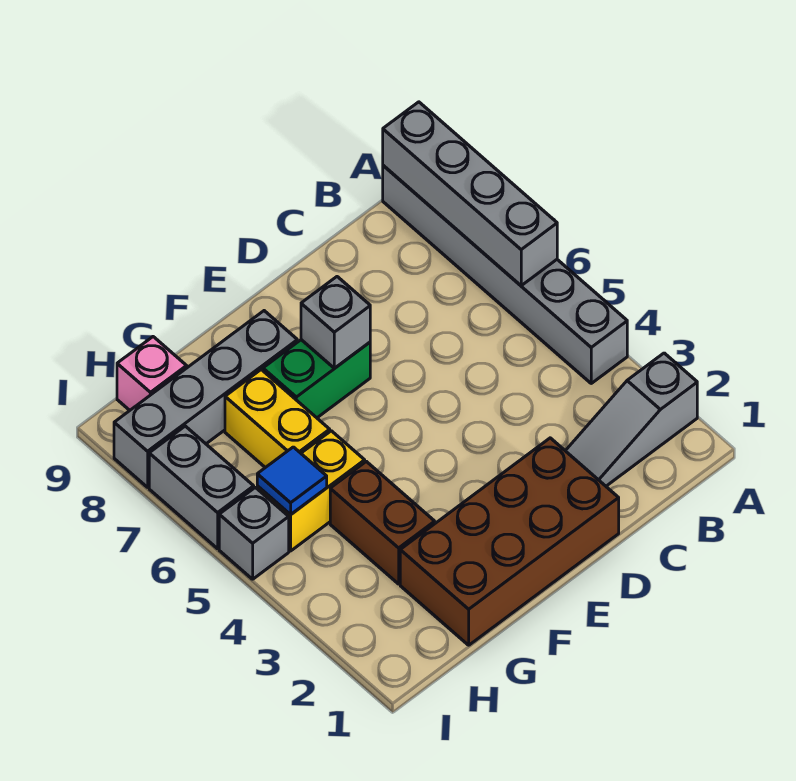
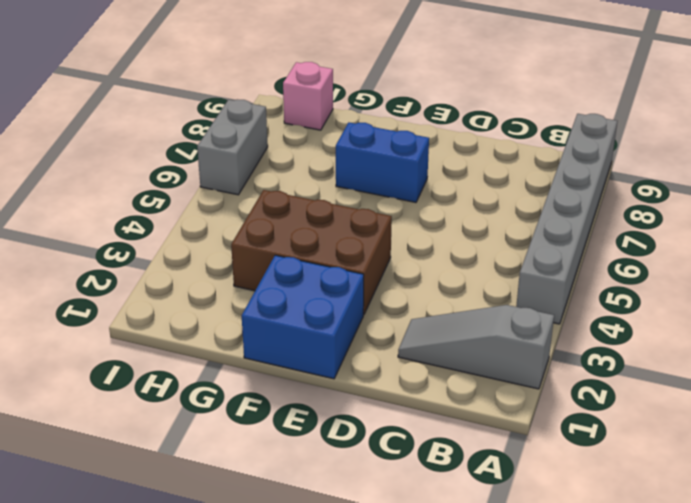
blue 2x2 brick [242,255,364,379] -> brown 2x4 brick [400,438,619,645]
brown 2x3 brick [231,190,392,315] -> brown 1x2 brick [330,461,435,584]
blue 1x2 brick [336,123,429,202] -> green 1x2 brick [263,340,370,418]
none -> grey 1x4 brick [114,311,297,487]
none -> yellow 1x2 brick [257,431,365,551]
none -> yellow 1x2 brick [225,370,330,468]

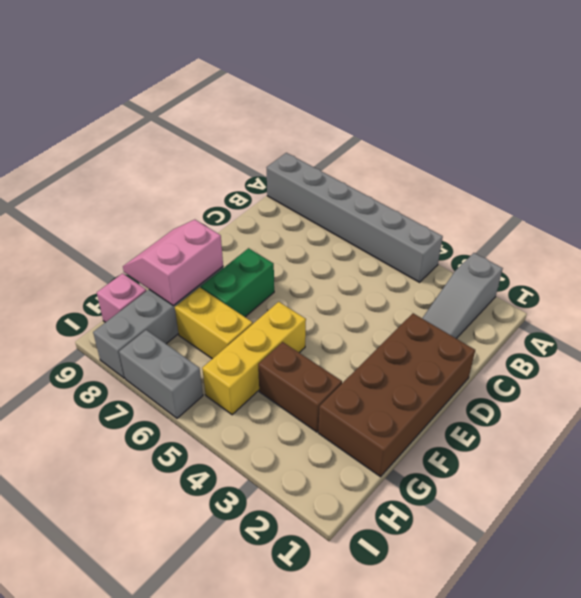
yellow 1x3 brick [202,302,306,415] -> yellow 1x2 brick [257,431,365,551]
pink 2x2 slope [123,220,223,306] -> none
none -> grey 1x1 brick [219,487,289,579]
none -> grey 1x4 brick [383,102,557,286]
none -> grey 1x1 brick [301,277,370,368]

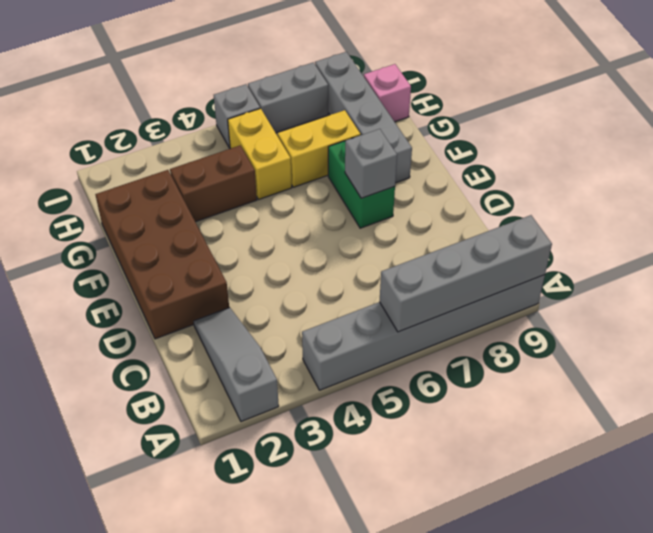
none -> blue 1x1 tile [257,447,327,515]

